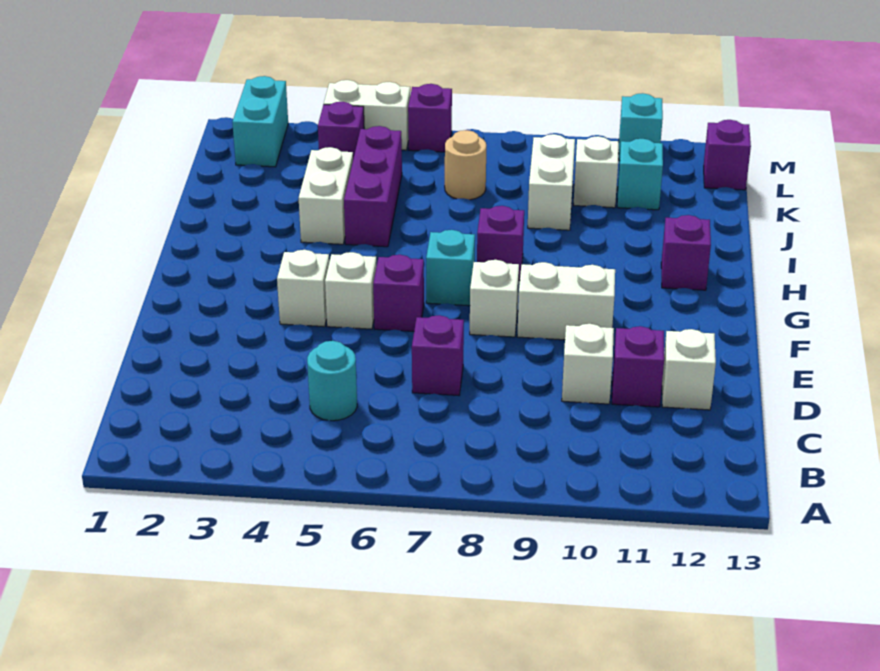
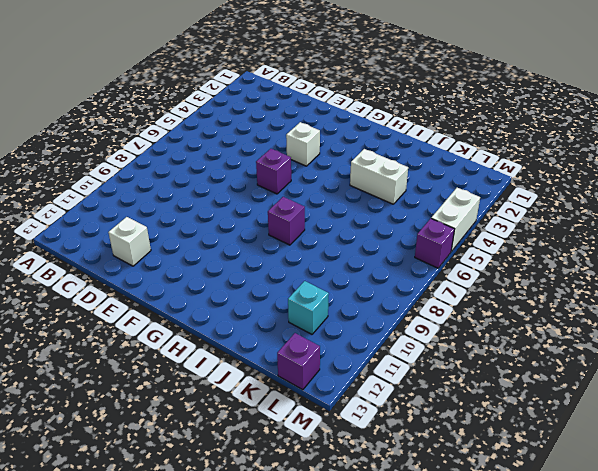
none -> cyan 1x1 round brick [307,341,357,421]
none -> purple 1x1 brick [412,315,464,395]
none -> white 1x1 brick [562,324,614,404]

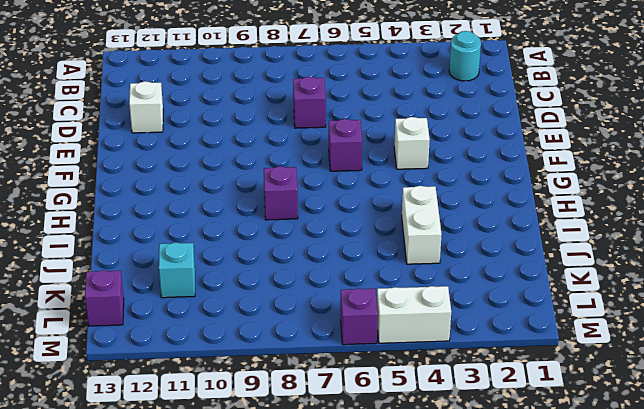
cyan 1x1 round brick [449,31,481,81] -> cyan 1x1 round brick moved to [307,341,357,421]
none -> white 1x1 brick [562,324,614,404]
none -> purple 1x1 brick [612,326,664,407]
none -> white 1x1 brick [325,252,377,329]

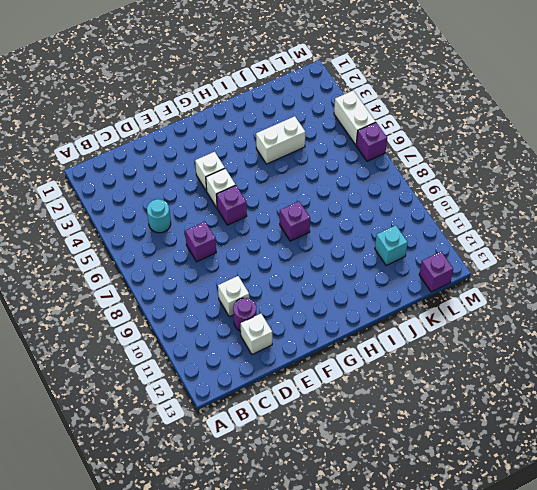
purple 1x1 round brick [233,298,257,331] -> purple 1x1 brick [612,326,664,407]
none -> white 1x1 brick [470,260,519,337]
none -> white 1x2 brick [517,262,615,340]
none -> cyan 1x1 brick [426,230,475,306]

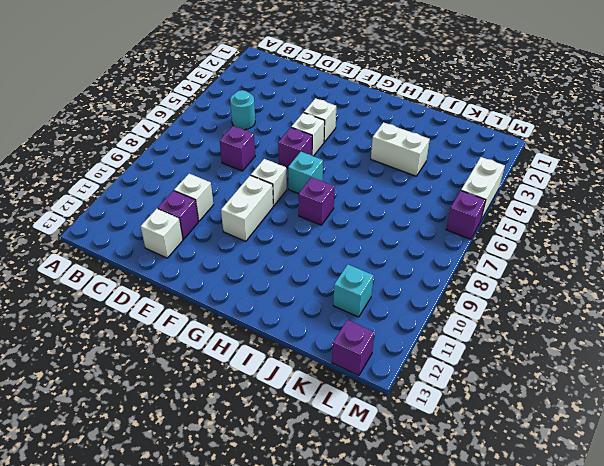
none -> purple 1x1 brick [661,215,711,290]
none -> purple 1x3 brick [344,126,402,247]
none -> white 1x2 brick [528,134,575,230]

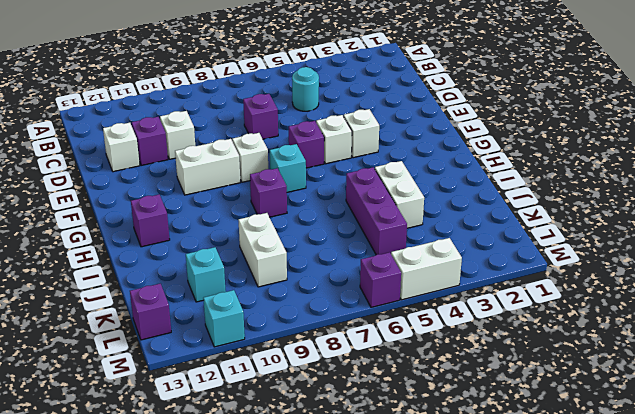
none -> tan 1x1 round brick [445,130,486,200]
none -> white 1x1 brick [574,136,619,208]
none -> cyan 1x2 brick [232,76,288,167]

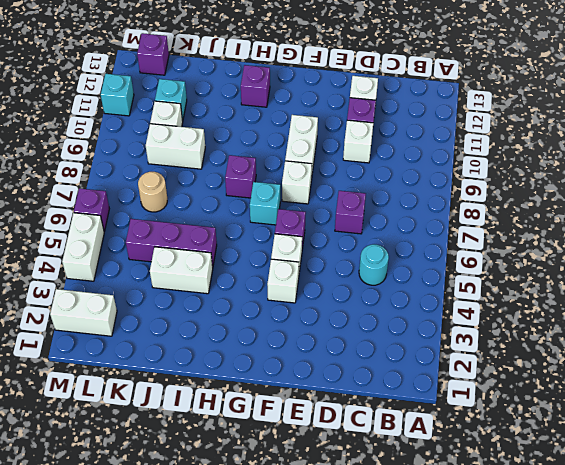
white 1x2 brick [50,289,117,336] -> cyan 1x2 brick [232,76,288,167]
none -> purple 1x1 brick [318,102,364,159]

